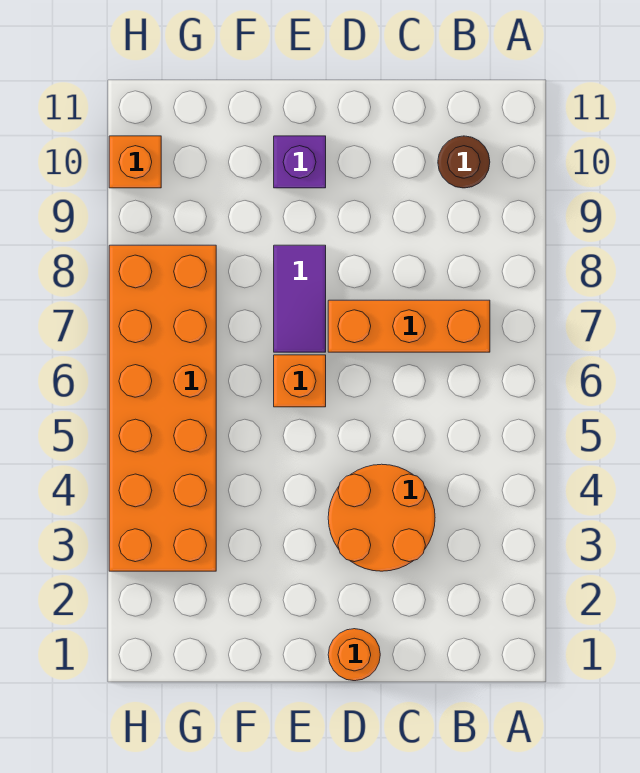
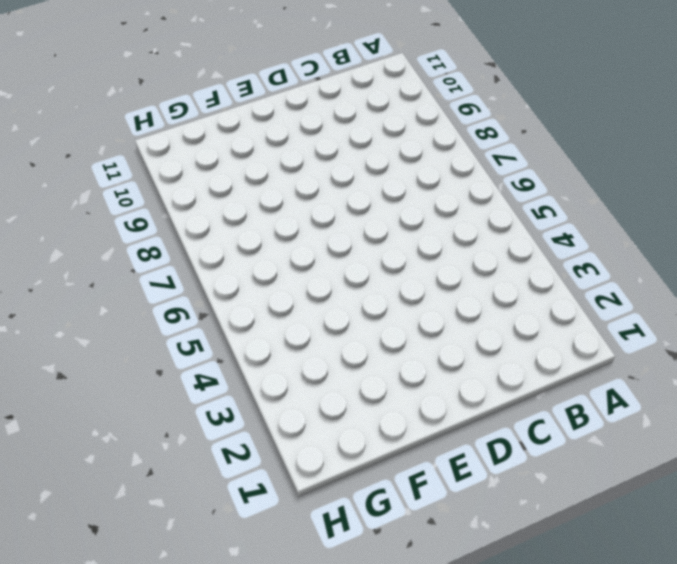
none -> orange 1x3 brick [328,300,490,352]
none -> brown 1x1 round brick [438,136,490,188]

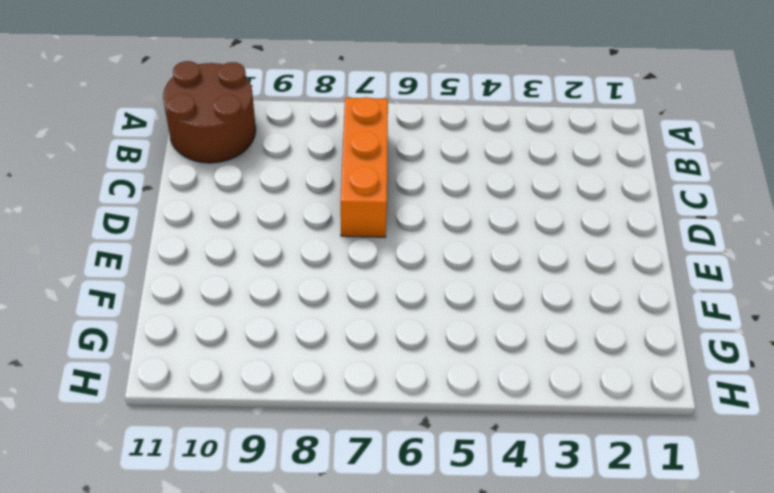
brown 2x2 round brick [163,61,256,163] -> brown 1x1 round brick [438,136,490,188]
none -> orange 2x2 round brick [328,464,435,571]
none -> orange 1x1 round brick [328,629,380,681]

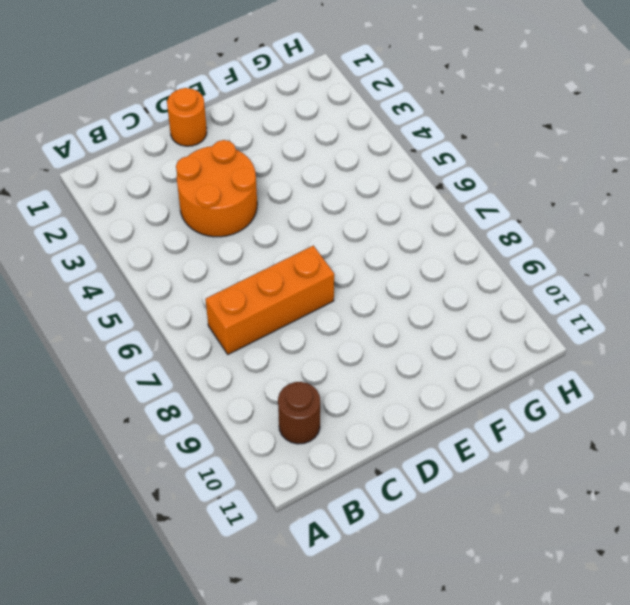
none -> orange 1x1 brick [274,355,326,407]
none -> purple 1x2 tile [274,245,326,352]

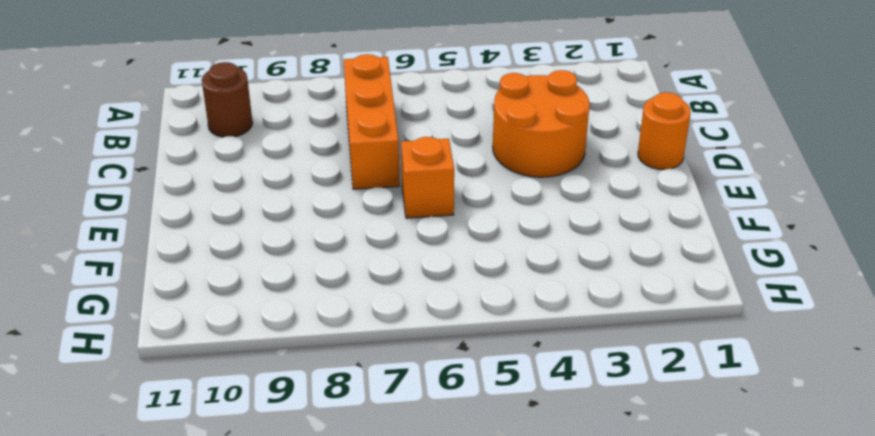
none -> purple 1x2 tile [274,245,326,352]
none -> purple 1x1 brick [274,136,326,188]

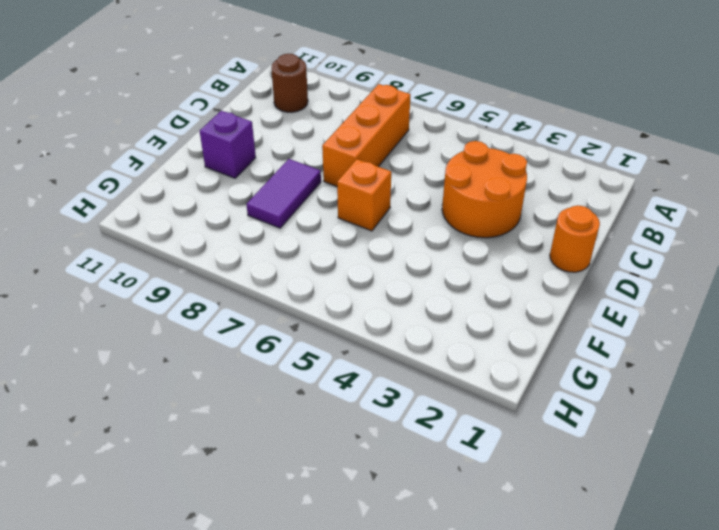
purple 1x2 tile [246,159,321,228] -> purple 1x2 tile turned to [274,245,326,352]
none -> orange 2x6 brick [109,245,216,571]
none -> orange 1x1 brick [109,136,161,188]

